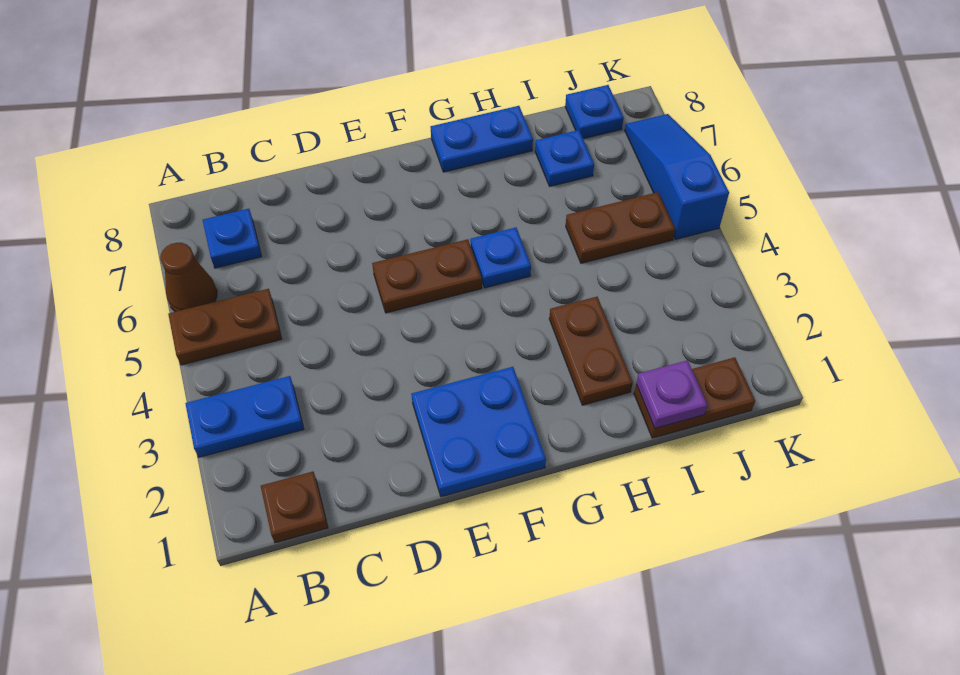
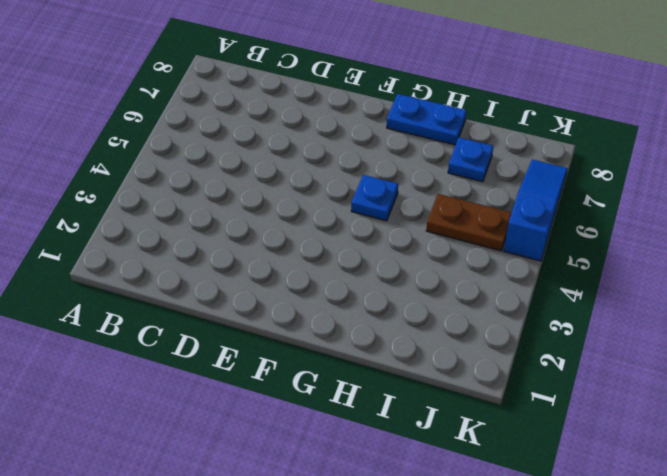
none -> blue 1x2 plate [185,376,304,457]
none -> brown 1x2 plate [168,289,282,365]
none -> brown 1x1 cone [160,243,217,312]

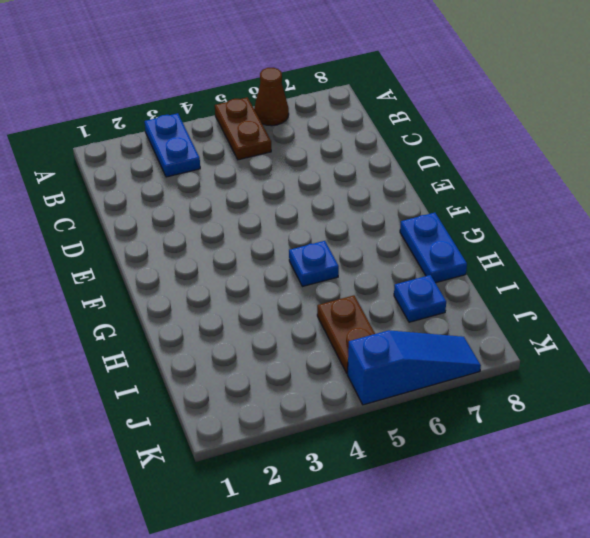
none -> brown 1x1 plate [261,472,328,543]
none -> blue 1x1 plate [203,209,262,268]
none -> blue 2x2 plate [411,367,546,497]

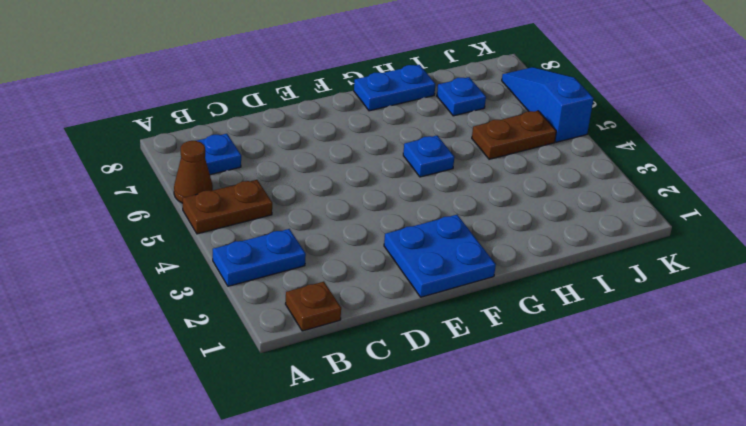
none -> brown 1x2 plate [372,239,482,313]
none -> brown 1x2 plate [549,297,633,405]
none -> brown 1x2 plate [634,357,755,438]

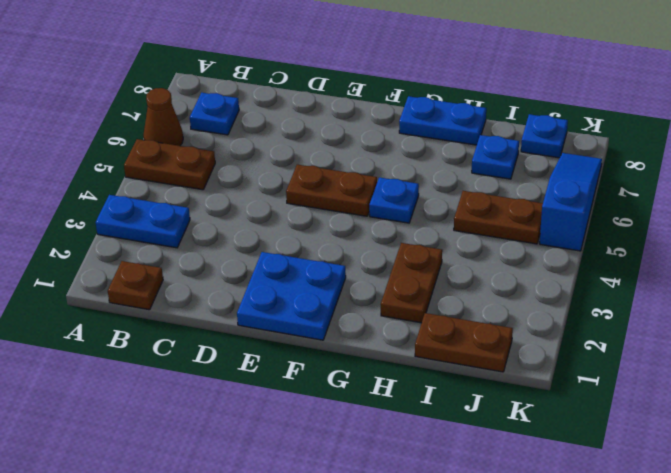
none -> purple 1x1 plate [636,360,707,428]

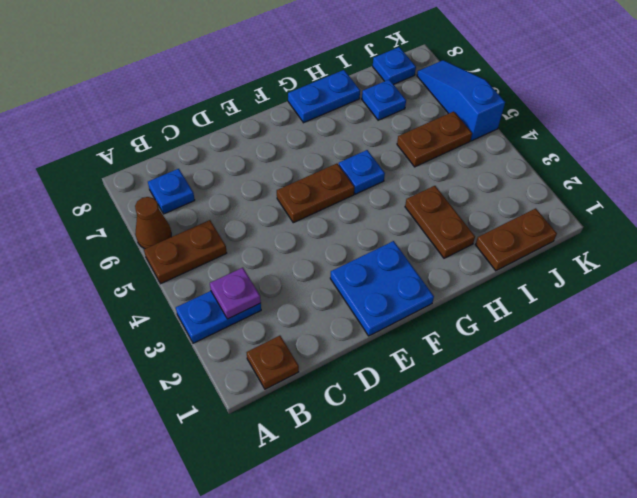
purple 1x1 plate [210,268,261,319] -> purple 1x1 plate moved to [636,360,707,428]

